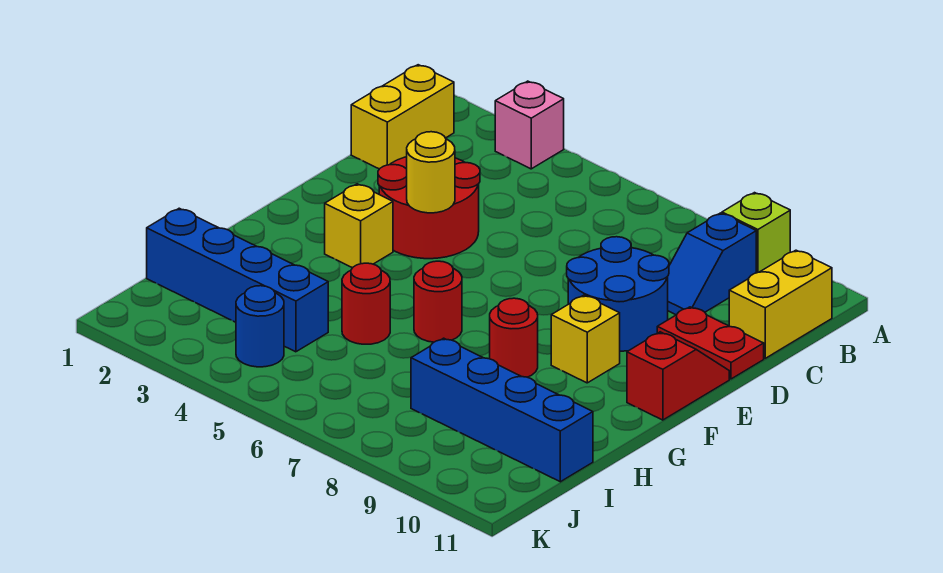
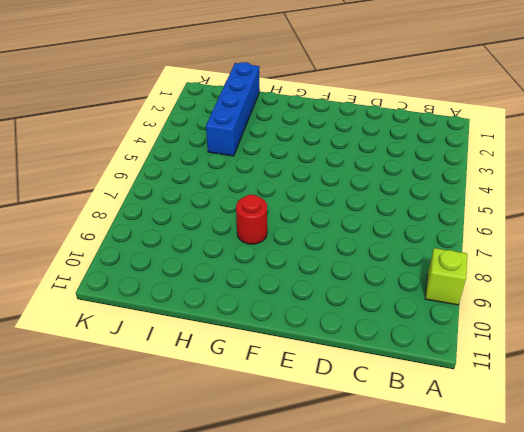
none -> pink 1x1 brick [495,81,564,169]
none -> yellow 1x2 brick [351,65,454,169]
none -> blue 1x2 slope [667,213,756,315]

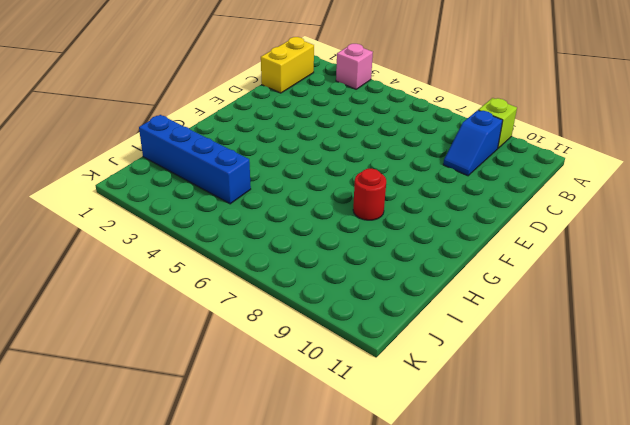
none -> yellow 1x2 brick [729,250,832,358]
none -> red 2x2 round brick [378,157,480,259]
none -> blue 2x2 round brick [567,237,669,351]

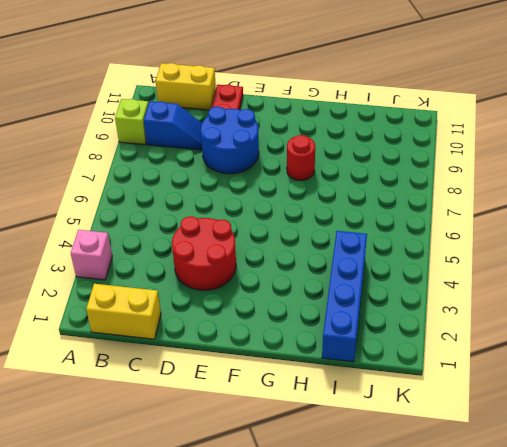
none -> red 1x2 slope [627,332,729,420]
none -> yellow 1x1 brick [325,184,393,268]
none -> yellow 1x1 brick [551,295,620,383]

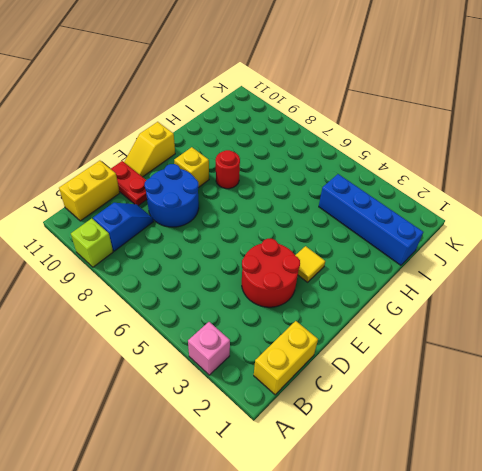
yellow 1x2 slope [124,122,175,177] -> red 1x2 slope [627,332,729,420]
yellow 1x1 tile [295,246,325,282] -> yellow 1x1 brick [325,184,393,268]
none -> red 1x1 round brick [414,261,462,342]
none -> red 1x1 round brick [342,263,390,344]
none -> blue 1x4 brick [411,338,593,482]

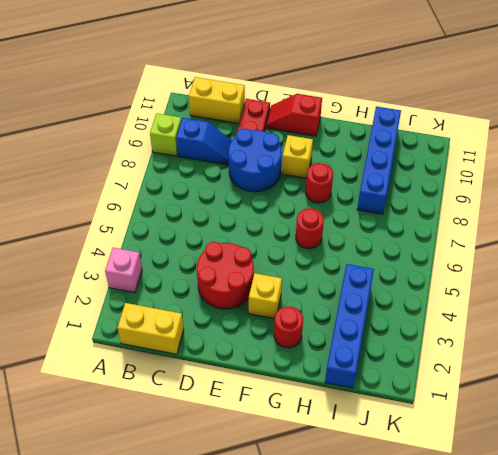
red 1x1 round brick [274,306,303,348] -> red 1x1 round brick moved to [342,263,390,344]
none -> blue 1x1 round brick [236,286,284,367]
none -> yellow 1x1 round brick [407,132,455,213]

